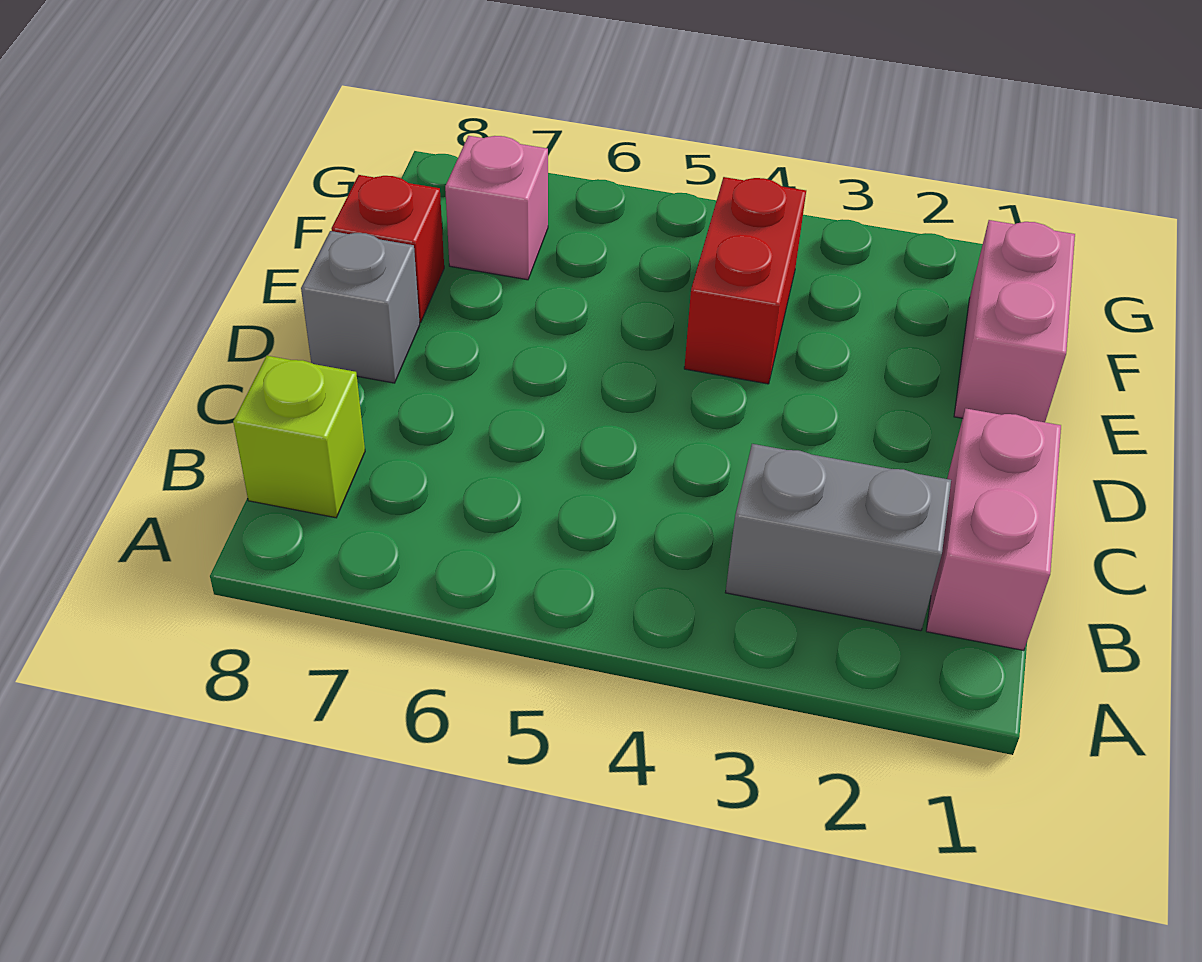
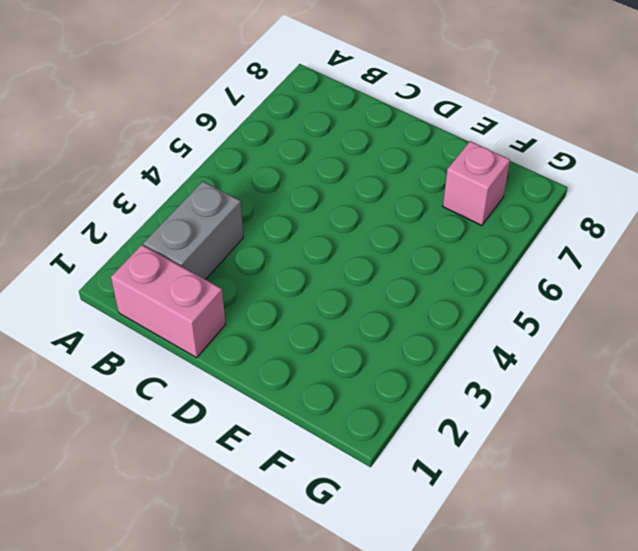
none -> lime 1x1 brick [233,356,365,518]
none -> grey 1x1 brick [301,231,420,383]

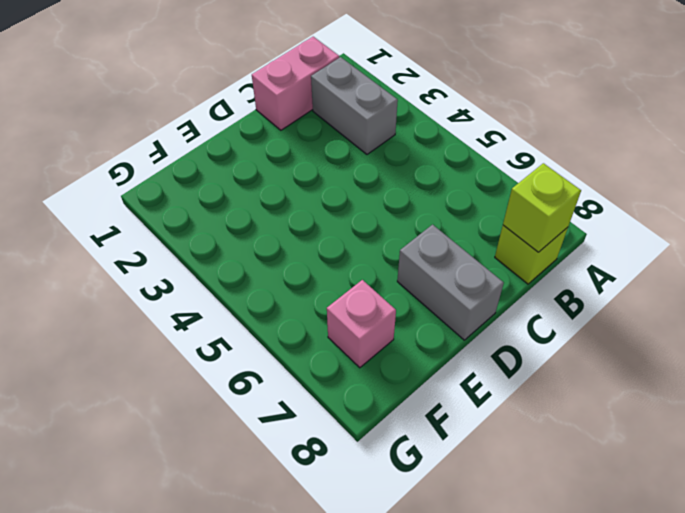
lime 1x1 brick [503,163,581,252] -> none
grey 1x2 brick [397,225,504,340] -> grey 1x1 brick [301,231,420,383]
none -> pink 1x2 brick [954,220,1075,422]
none -> red 1x2 brick [684,177,806,384]

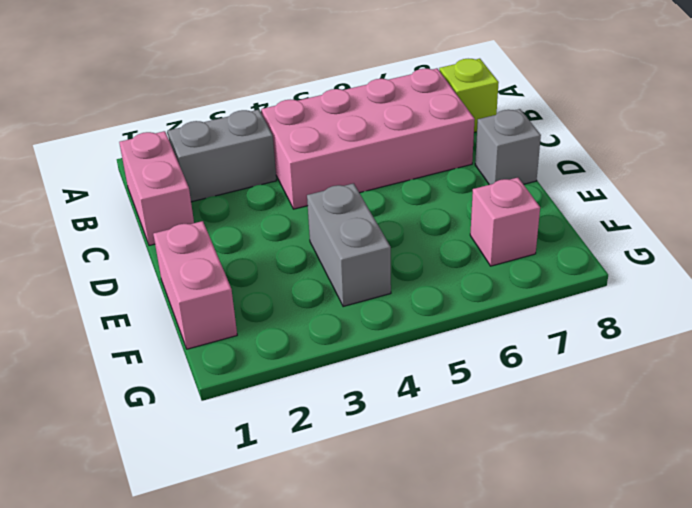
pink 2x4 brick [261,68,475,209] -> none
grey 1x2 brick [307,183,391,307] -> red 1x2 brick [684,177,806,384]
none -> red 1x1 brick [331,175,444,322]

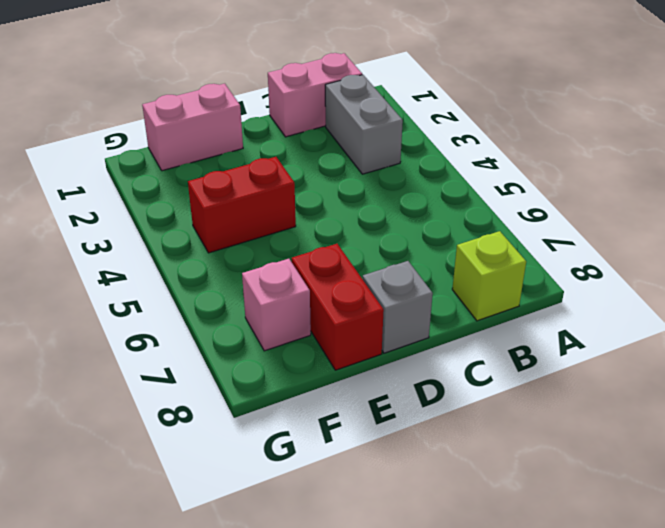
red 1x2 brick [292,244,384,370] -> red 1x1 brick [331,175,444,322]

